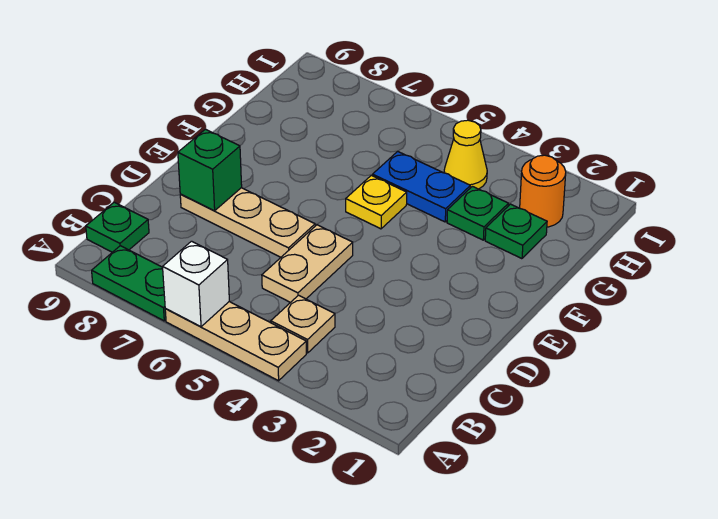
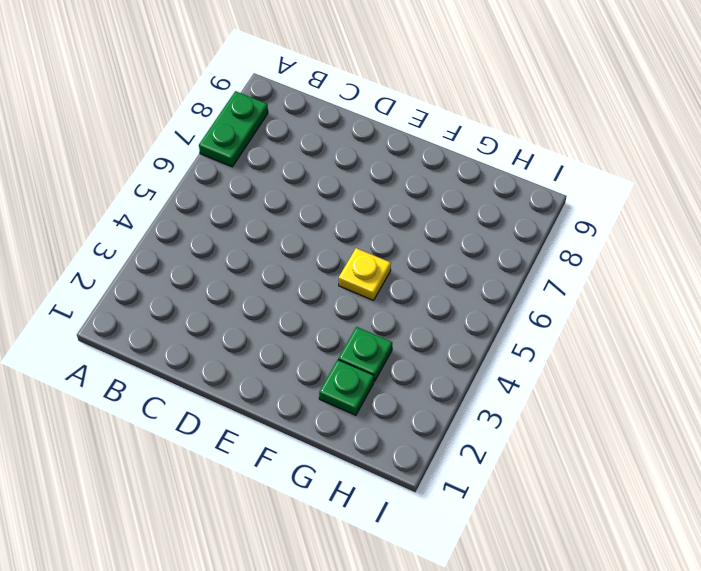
none -> tan 1x3 plate [165,301,306,381]
none -> tan 1x1 plate [271,295,335,353]
none -> green 1x1 plate [86,202,149,252]

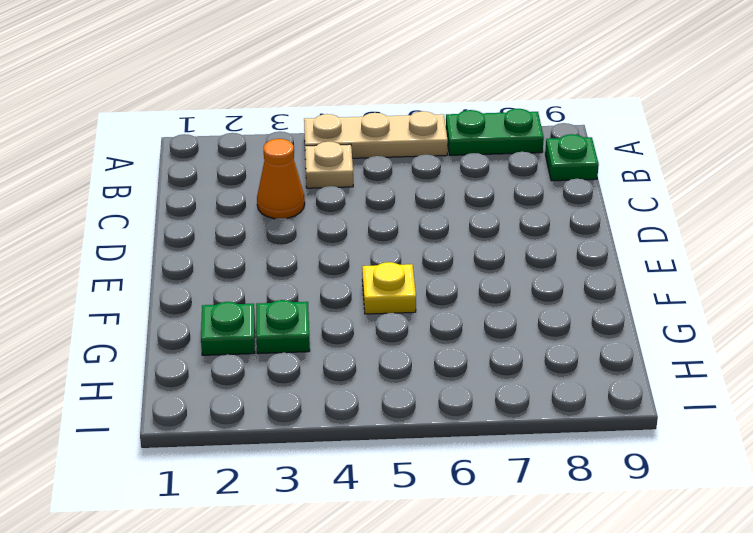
orange 1x1 cone [257,139,305,219] -> none
none -> tan 1x2 plate [262,225,353,303]
none -> tan 1x3 plate [180,188,315,257]
none -> blue 1x2 plate [373,151,470,222]

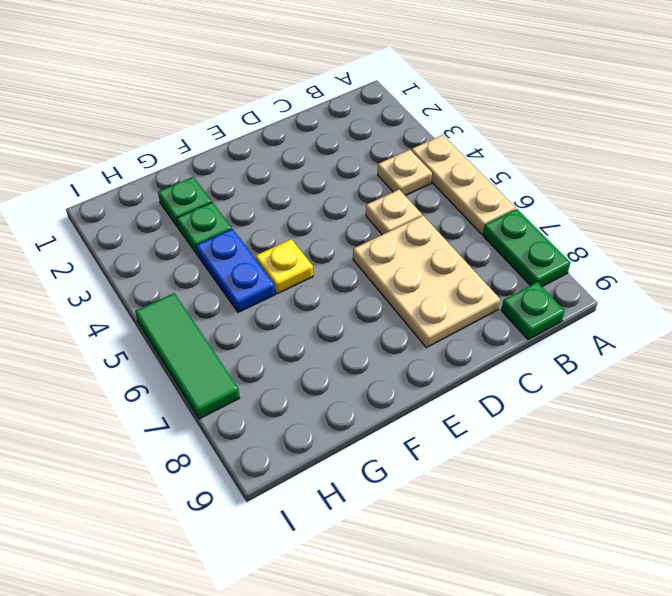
tan 1x1 plate [366,190,422,235] -> tan 1x2 plate [262,225,353,303]
tan 2x3 plate [353,216,500,348] -> tan 1x3 plate [180,188,315,257]
green 1x3 tile [135,293,240,419] -> none
none -> orange 1x1 round brick [520,155,566,227]
none -> yellow 1x1 cone [444,120,487,189]
none -> white 1x1 brick [163,241,229,327]

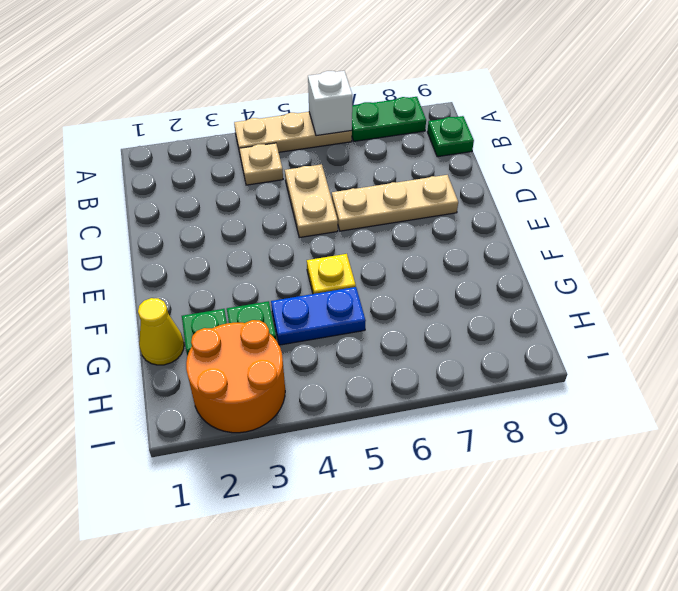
yellow 1x1 cone [138,298,184,365] -> yellow 1x1 cone moved to [444,120,487,189]
orange 2x2 round brick [186,320,285,433] -> orange 1x1 round brick [520,155,566,227]
none -> green 1x1 brick [178,129,242,211]

